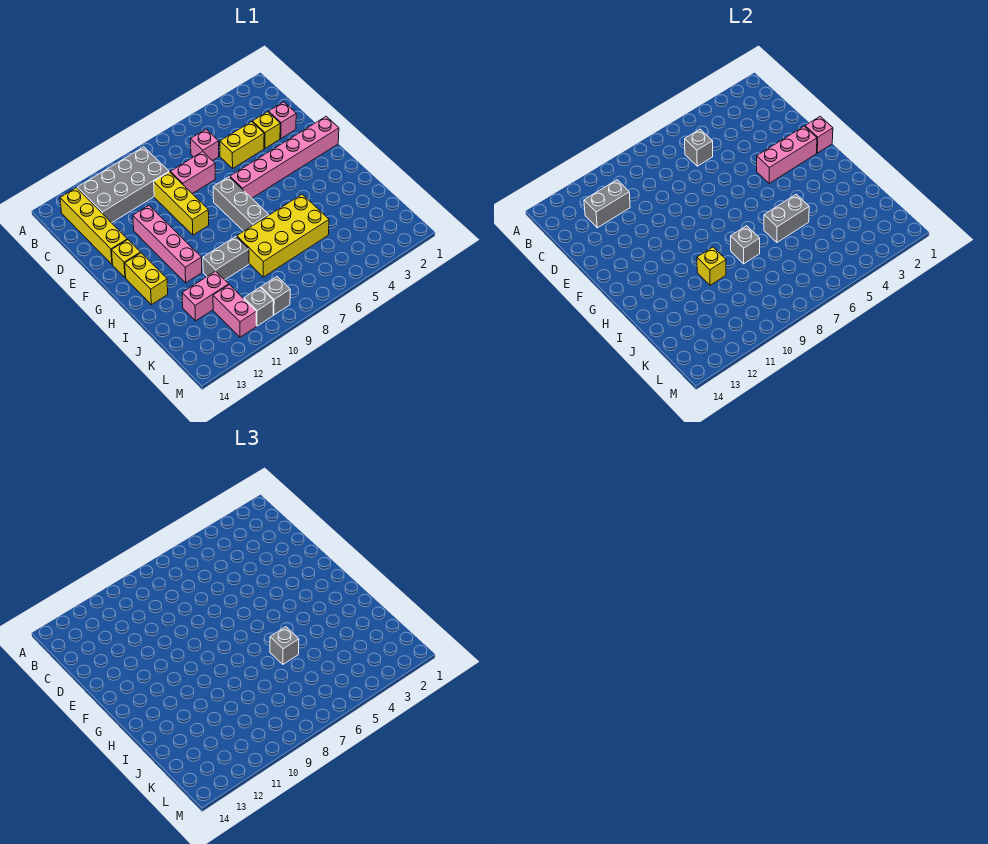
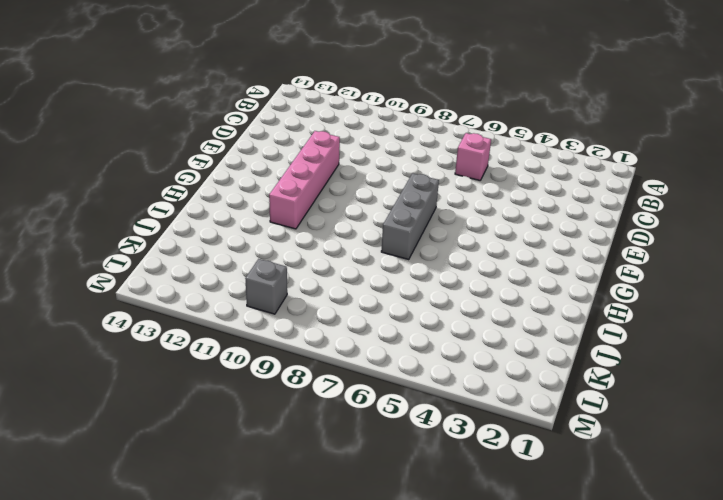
none -> grey 2x4 brick [77,147,169,223]
none -> yellow 1x4 brick [60,188,127,264]
none -> pink 1x1 brick [269,102,296,138]

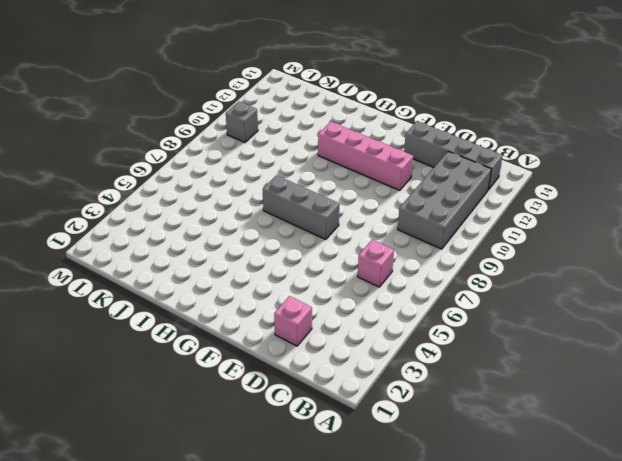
grey 1x4 brick [404,121,503,190] -> yellow 1x4 brick [60,188,127,264]
none -> yellow 1x1 brick [252,112,280,148]
none -> yellow 1x2 brick [220,122,264,168]
none -> pink 1x2 brick [170,152,215,194]

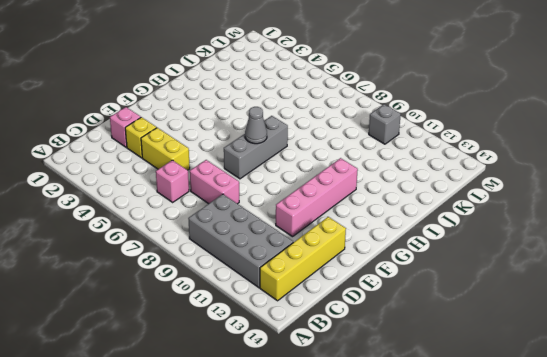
grey 1x1 cone [245,107,267,144] -> none
none -> yellow 1x3 brick [154,172,209,235]
none -> pink 1x6 brick [230,116,339,198]
none -> yellow 1x1 brick [112,240,141,278]

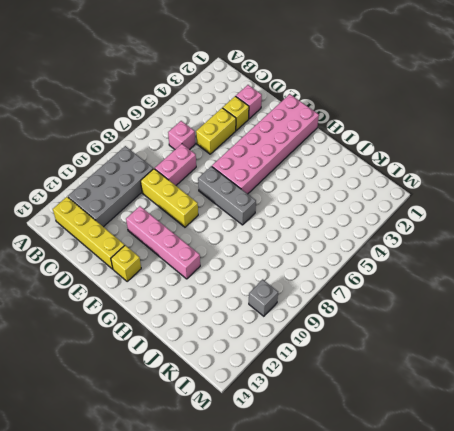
pink 2x6 brick [212,94,319,194] -> pink 1x6 brick [230,116,339,198]
none -> yellow 1x2 brick [125,253,168,305]
none -> yellow 2x4 brick [237,194,329,277]
none -> grey 1x2 brick [203,237,249,280]

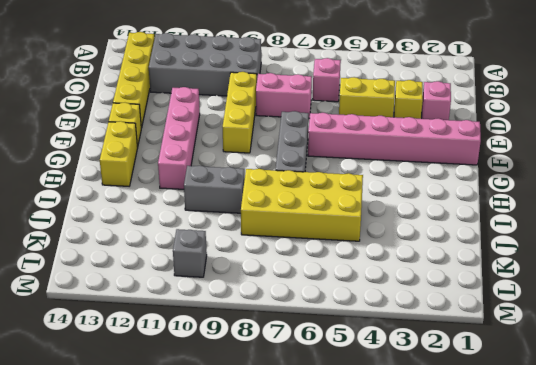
none -> pink 1x2 brick [182,271,229,321]
none -> pink 1x2 brick [213,285,256,337]
none -> grey 1x1 brick [261,277,290,315]

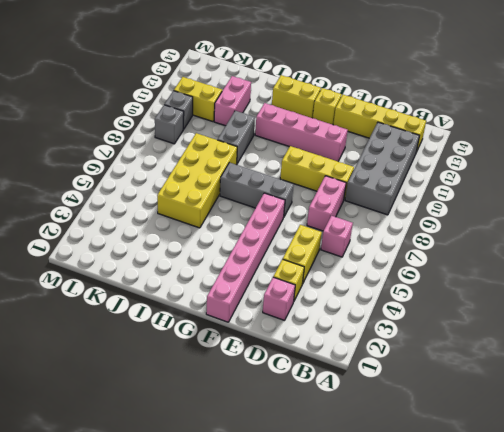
yellow 1x2 brick [174,77,222,122] -> pink 1x2 brick [213,285,256,337]
none -> grey 1x1 brick [685,129,713,166]
none -> grey 1x2 brick [584,180,630,228]
none -> pink 1x1 brick [805,116,833,153]

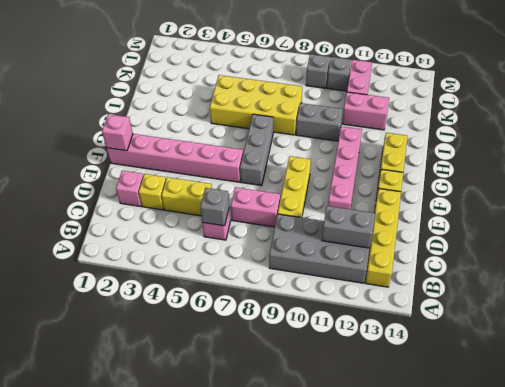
none -> pink 1x3 brick [757,126,817,183]
none -> grey 1x2 brick [764,194,809,242]
none -> grey 1x1 brick [731,226,760,264]

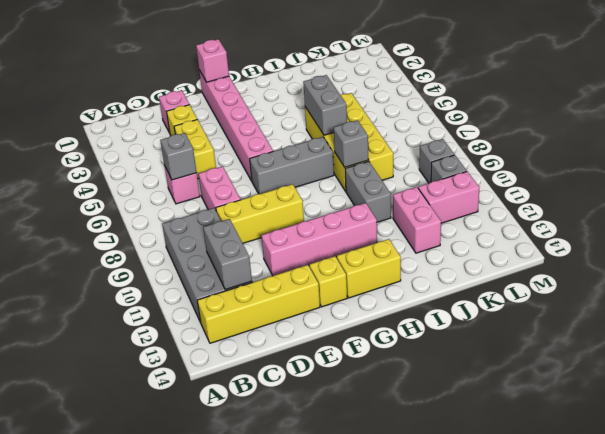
none -> pink 1x3 brick [757,126,817,183]
none -> yellow 1x1 brick [697,247,726,285]
none -> grey 1x1 brick [270,627,299,664]

